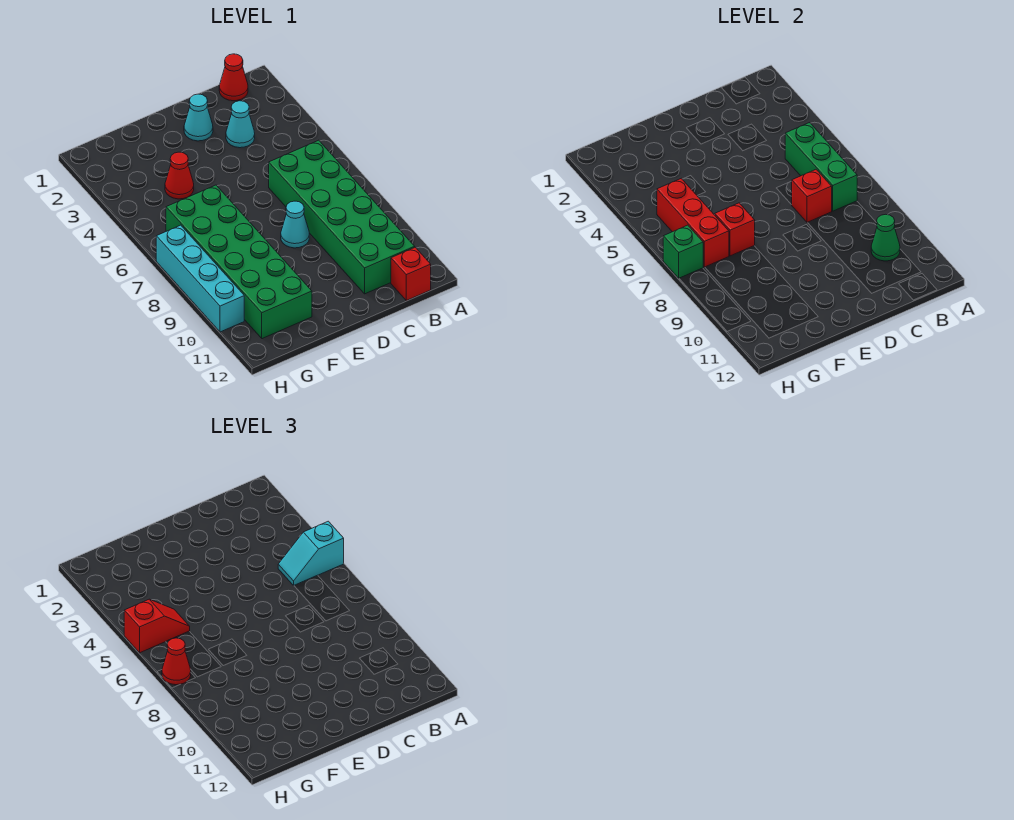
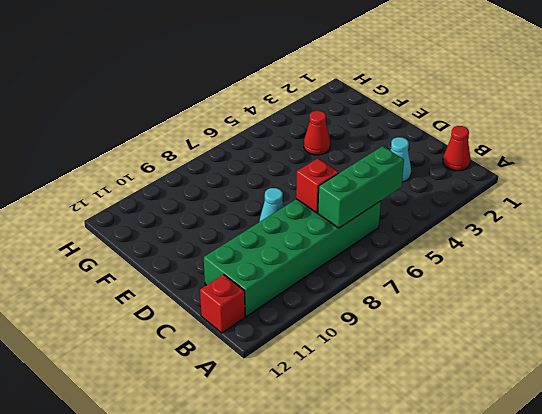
none -> cyan 1x1 cone [184,94,213,141]
none -> green 2x6 brick [166,185,312,339]
none -> cyan 1x4 brick [156,225,244,332]

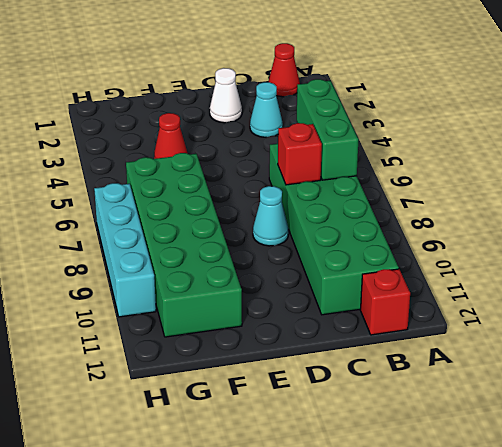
white 1x1 cone [210,68,242,123] -> cyan 1x1 cone [184,94,213,141]
none -> green 1x1 cone [871,214,900,261]
none -> red 1x1 brick [715,203,755,256]
none -> red 1x3 brick [657,178,729,267]

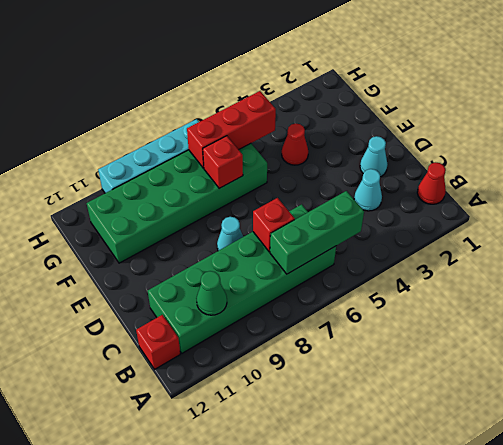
none -> green 1x1 brick [663,225,703,278]
none -> cyan 1x2 slope [278,521,344,585]
none -> red 1x2 slope [124,599,190,653]

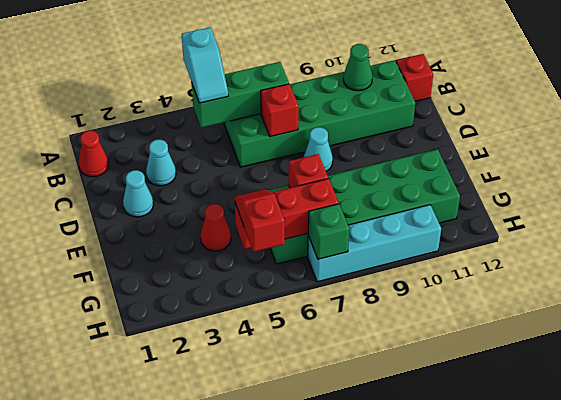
none -> red 1x1 cone [162,638,191,685]

